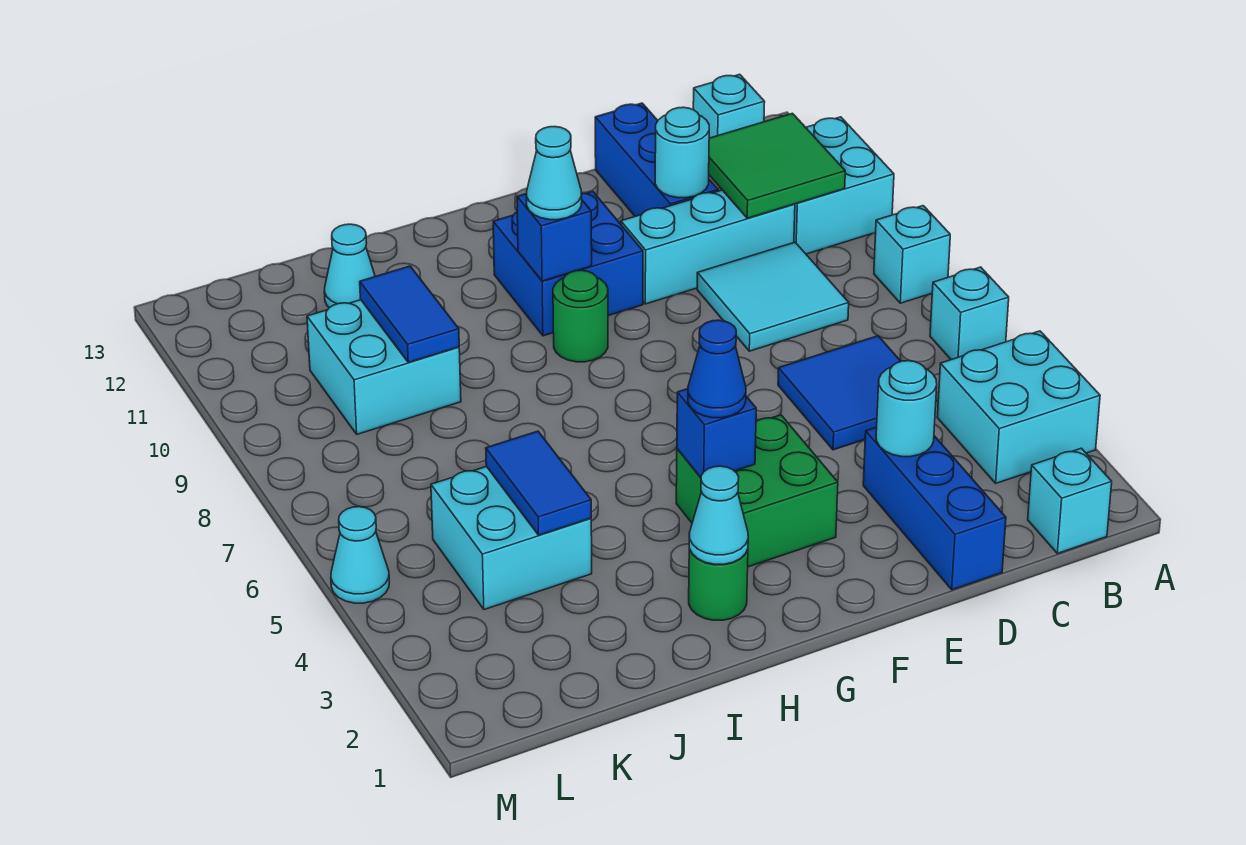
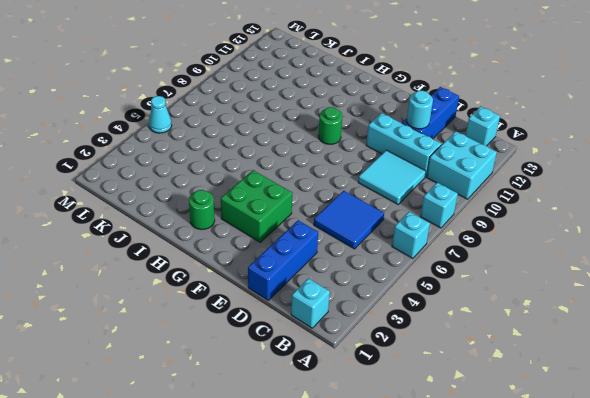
none -> cyan 2x2 brick [937,331,1100,483]
none -> blue 2x2 brick [493,191,643,336]
none -> cyan 2x2 brick [431,467,592,610]

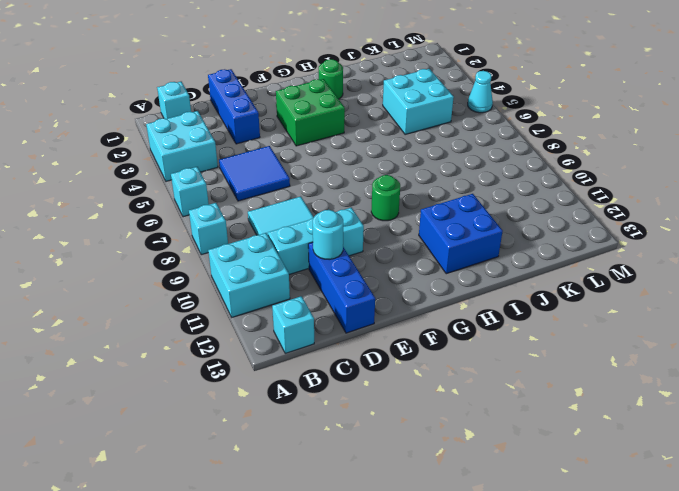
blue 2x2 brick [419,194,503,274] -> blue 2x2 brick moved to [493,191,643,336]
none -> cyan 2x2 brick [307,300,461,434]
none -> cyan 1x1 cone [324,224,375,308]
none -> green 2x2 tile [709,113,845,218]

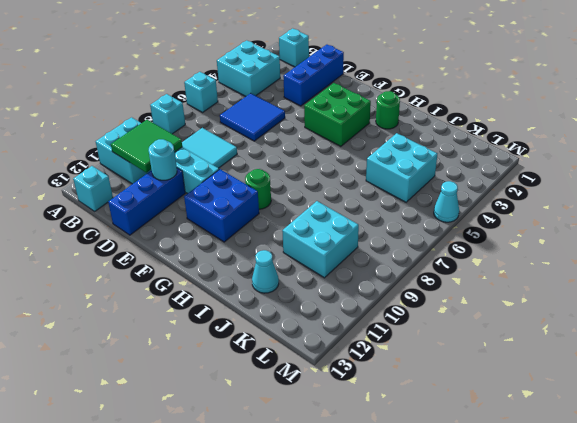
none -> cyan 1x1 round brick [876,361,937,457]
none -> blue 1x1 brick [677,389,756,477]
none -> blue 1x1 brick [517,194,592,281]

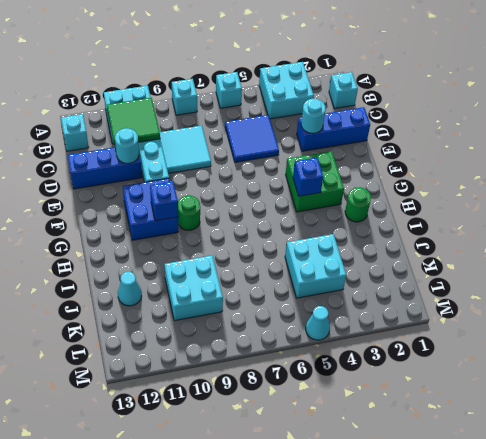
none -> cyan 1x1 cone [689,466,748,564]
none -> blue 1x2 tile [486,431,591,535]
none -> blue 1x2 tile [360,266,459,362]

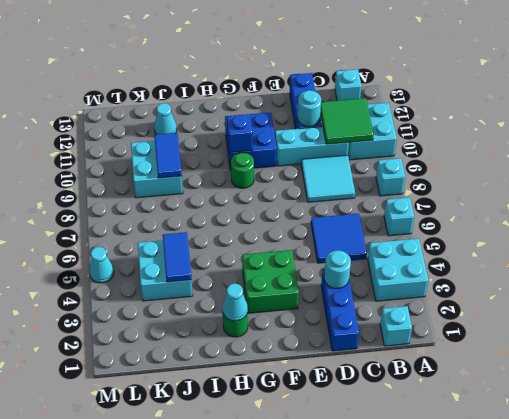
none -> blue 1x1 brick [677,389,756,477]
none -> blue 1x1 cone [688,320,746,418]
none -> cyan 1x1 cone [526,127,582,220]

